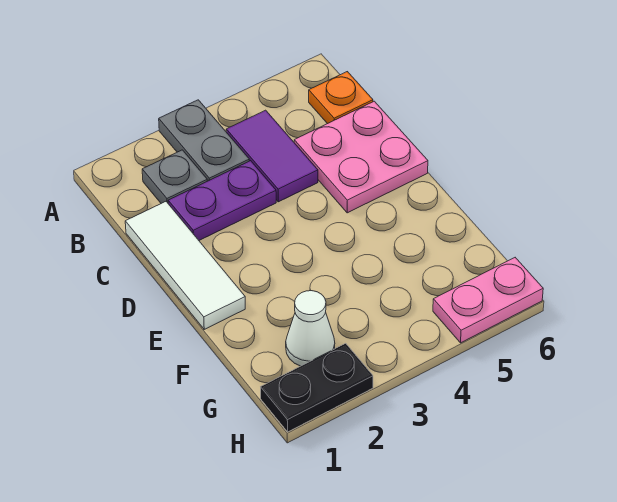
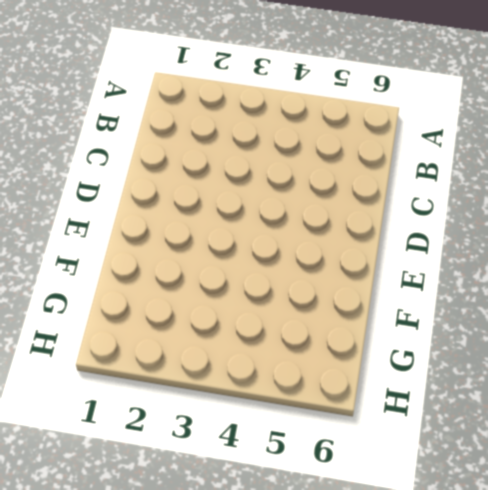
none -> grey 1x2 plate [159,100,249,181]
none -> grey 1x1 plate [142,150,207,203]

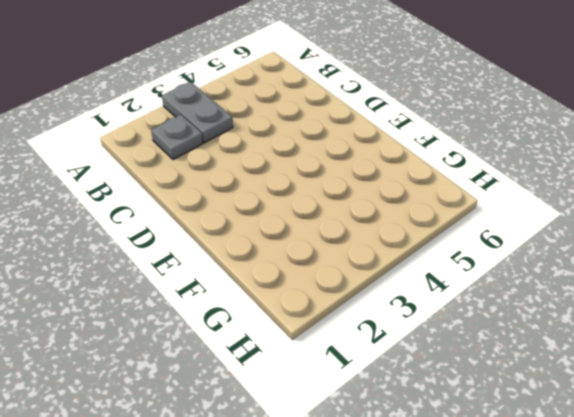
none -> purple 1x2 tile [226,110,318,202]
none -> orange 1x1 plate [309,72,373,124]

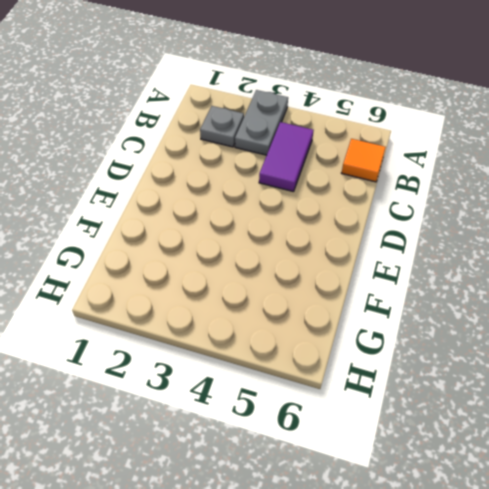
orange 1x1 tile [342,139,386,182] -> orange 1x1 plate [309,72,373,124]
none -> white 1x3 tile [125,202,245,329]
none -> purple 1x2 plate [168,161,276,240]

